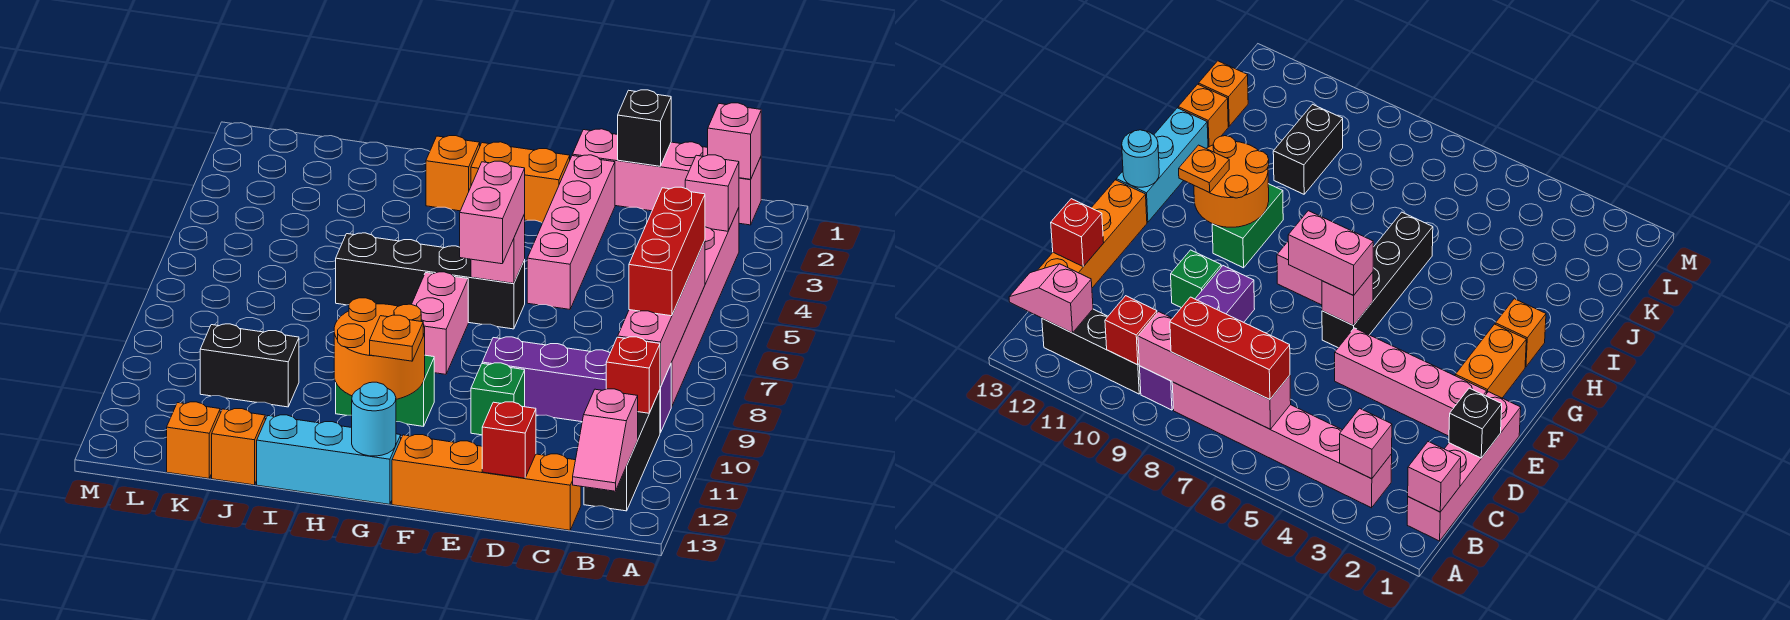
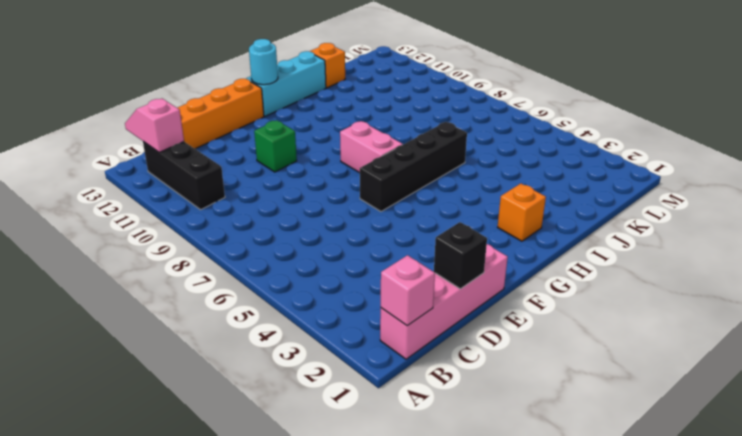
none -> pink 1x6 brick [671,208,739,407]
none -> purple 1x4 brick [482,337,671,433]
none -> pink 1x4 brick [527,155,615,309]

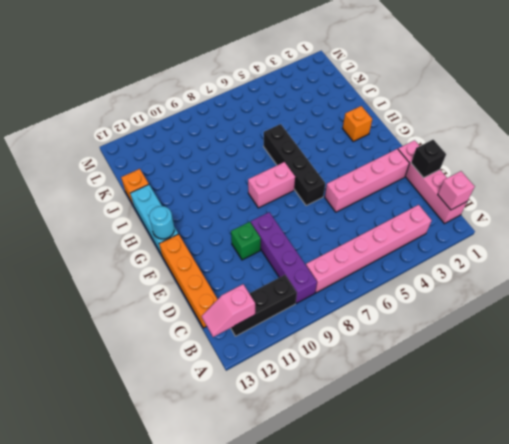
none -> orange 1x2 brick [471,142,570,223]
none -> green 1x2 brick [336,355,434,426]
none -> black 1x2 brick [200,324,299,407]

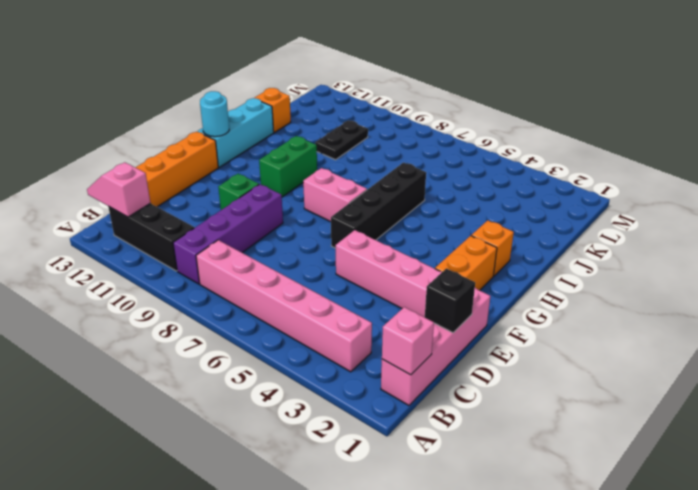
black 1x2 plate [315,121,368,160] -> black 1x2 brick [200,324,299,407]
none -> orange 1x1 brick [167,402,220,478]
none -> pink 1x1 brick [685,155,739,231]
none -> pink 1x4 brick [618,241,705,387]

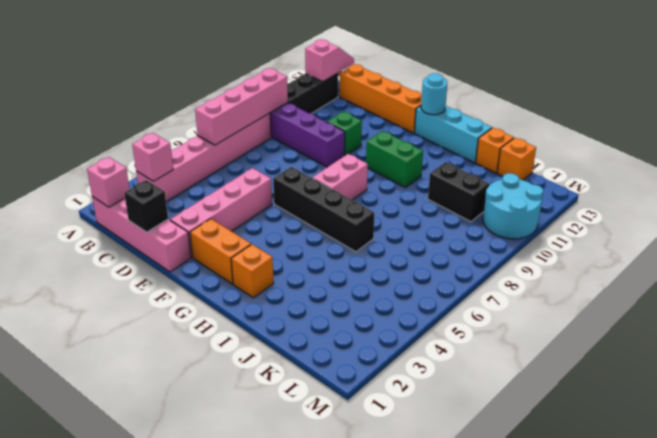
cyan 2x2 round brick [483,173,543,239] -> none
none -> red 1x1 brick [606,337,660,413]
none -> red 1x1 brick [482,402,536,478]
none -> pink 1x1 brick [471,214,525,283]

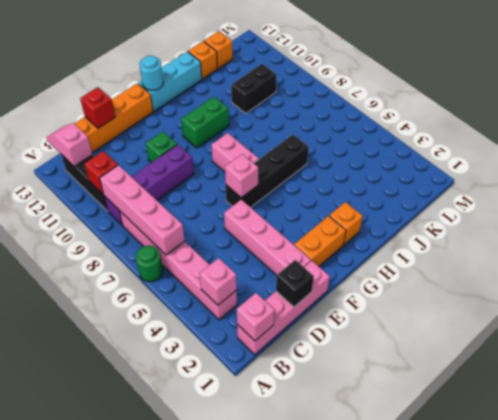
green 1x1 round brick [136,246,163,282] -> none
none -> orange 2x2 round brick [334,298,425,399]
none -> red 1x3 brick [629,187,705,316]
none -> pink 1x2 brick [460,161,525,264]

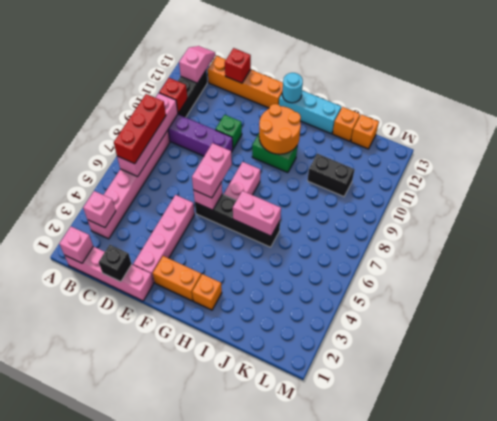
pink 1x2 brick [233,191,281,236] -> none
none -> orange 1x1 plate [370,315,423,361]

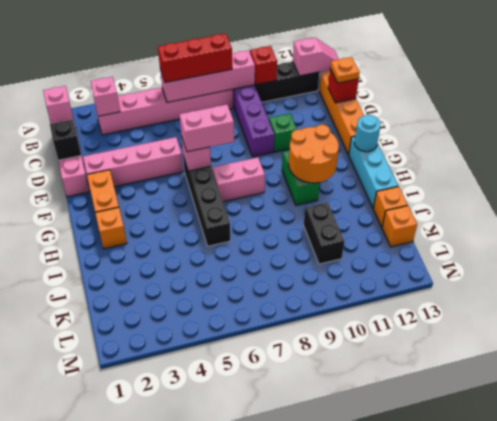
orange 1x1 plate [330,57,360,83] -> orange 1x1 plate moved to [370,315,423,361]

